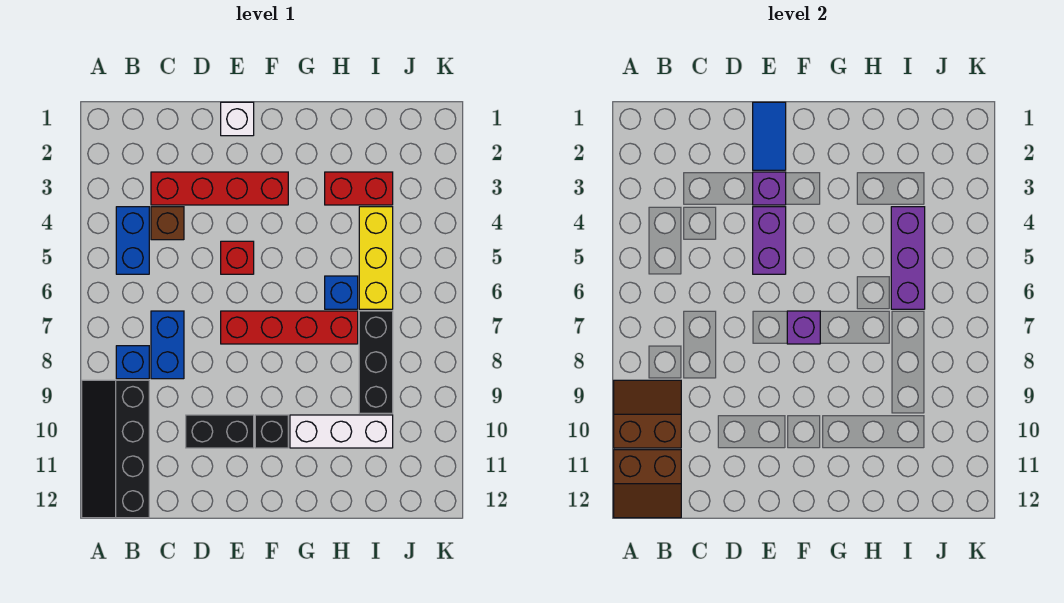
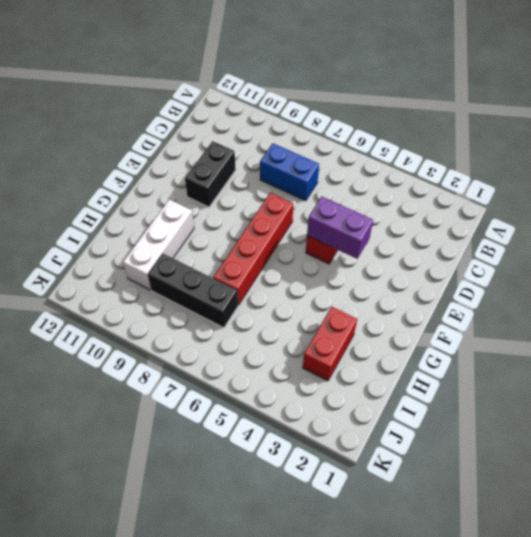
none -> black 2x4 slope [82,380,149,518]
none -> blue 1x2 brick [116,207,149,274]
none -> blue 1x1 brick [116,346,149,379]

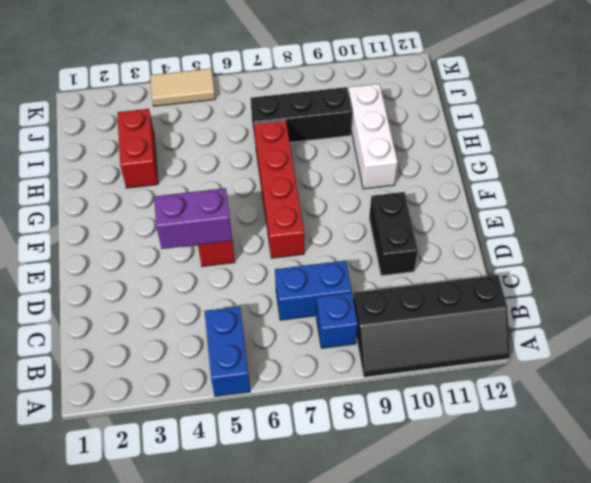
blue 1x2 brick [205,306,250,396] -> blue 1x2 brick turned to [116,207,149,274]
tan 1x2 tile [150,69,215,106] -> none
none -> red 1x4 brick [151,172,288,205]
none -> brown 1x1 brick [151,207,184,240]
none -> white 1x1 brick [221,102,254,136]

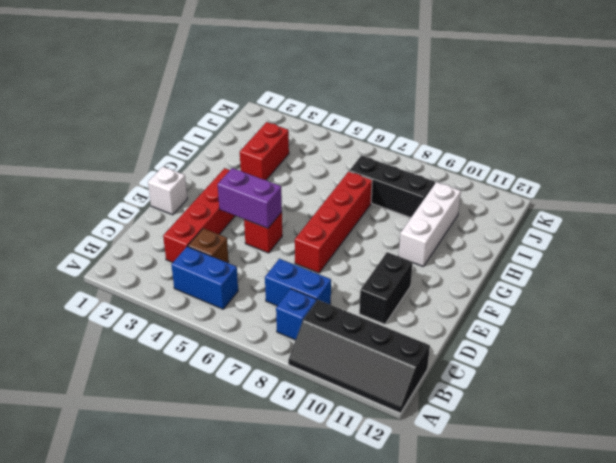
none -> black 1x1 brick [255,415,288,448]
none -> blue 1x1 brick [325,276,358,309]
none -> yellow 1x3 brick [359,207,393,309]

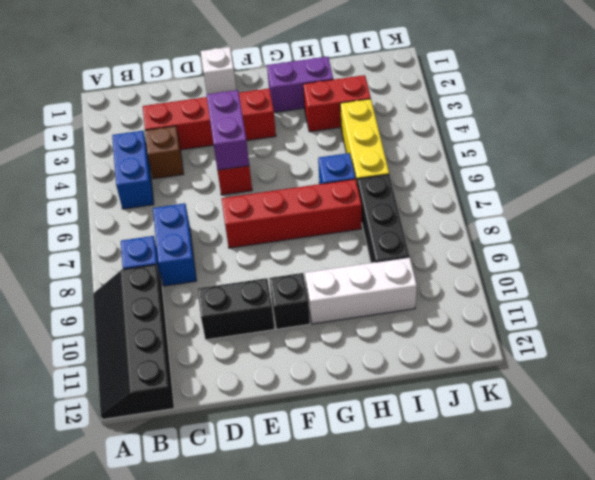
purple 1x2 brick [267,57,333,112] -> none
none -> brown 2x2 slope [614,380,681,448]
none -> brown 2x2 slope [614,450,681,518]
none -> blue 1x2 tile [753,102,786,170]

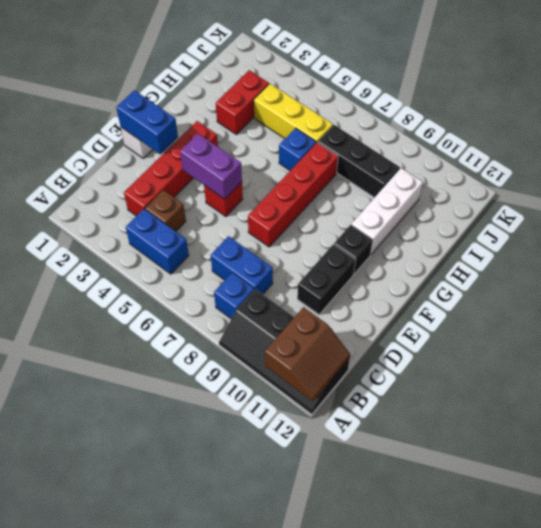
blue 1x2 brick [116,90,178,154] -> blue 1x2 tile [753,102,786,170]
none -> brown 2x2 slope [614,380,681,448]
none -> purple 1x1 brick [753,172,786,205]
none -> purple 1x1 brick [787,311,820,344]

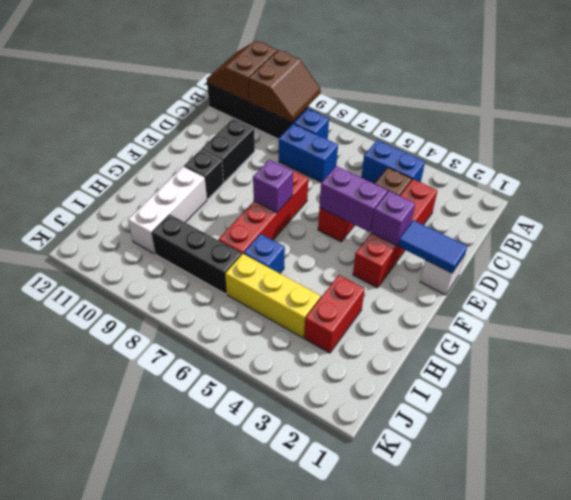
none -> purple 1x3 brick [891,207,925,309]

